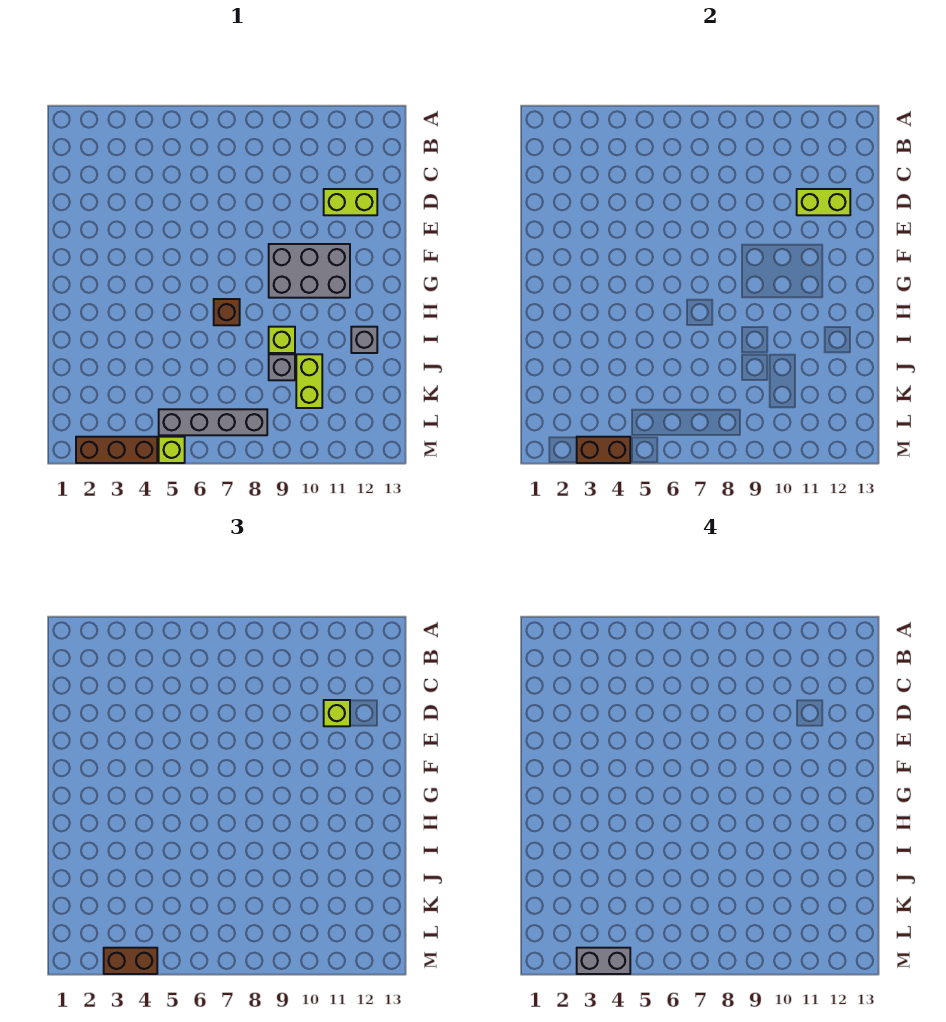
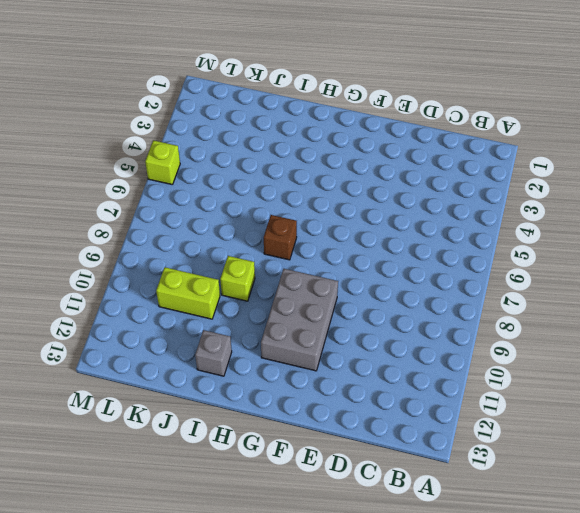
none -> lime 1x2 brick [324,189,377,215]
none -> grey 1x1 brick [269,354,295,380]
none -> grey 1x4 brick [159,409,267,435]

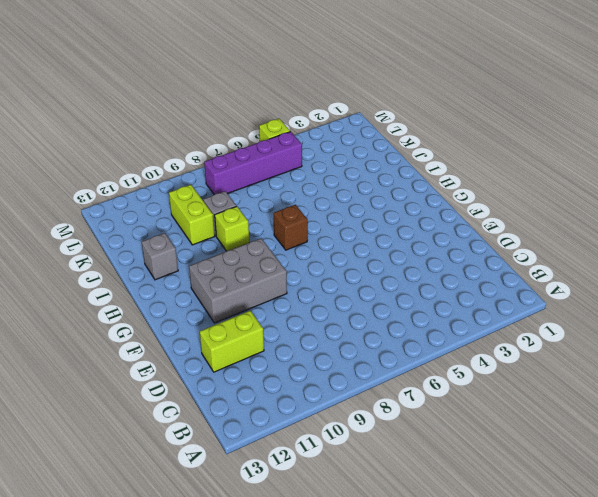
purple 1x4 brick [204,131,302,195] -> grey 1x4 brick [159,409,267,435]
none -> brown 1x3 brick [76,437,157,463]
none -> lime 1x2 brick [797,189,850,215]
none -> brown 1x2 brick [577,437,630,463]

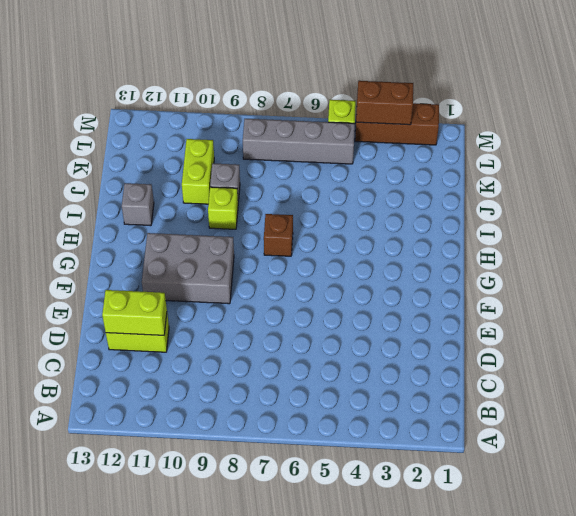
none -> lime 1x1 brick [324,700,350,726]
none -> brown 1x2 brick [104,948,157,974]
none -> grey 1x2 brick [577,948,630,974]

